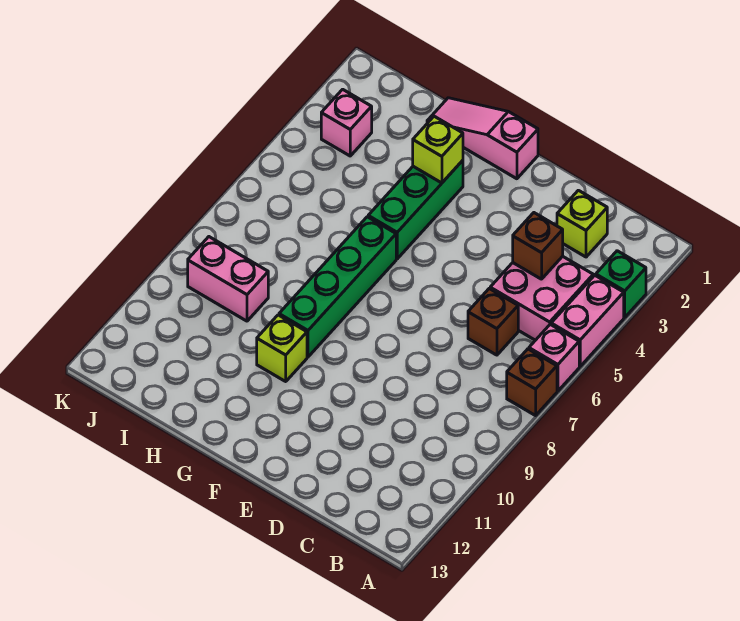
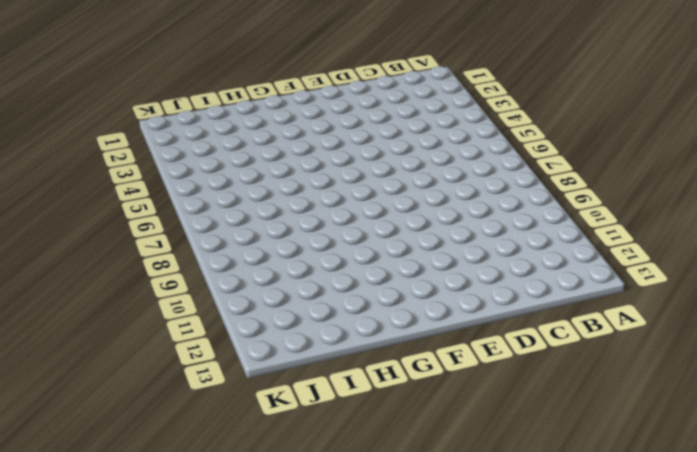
none -> green 1x1 brick [596,251,646,317]
none -> pink 1x2 brick [551,275,624,366]
none -> pink 1x1 brick [529,324,579,391]

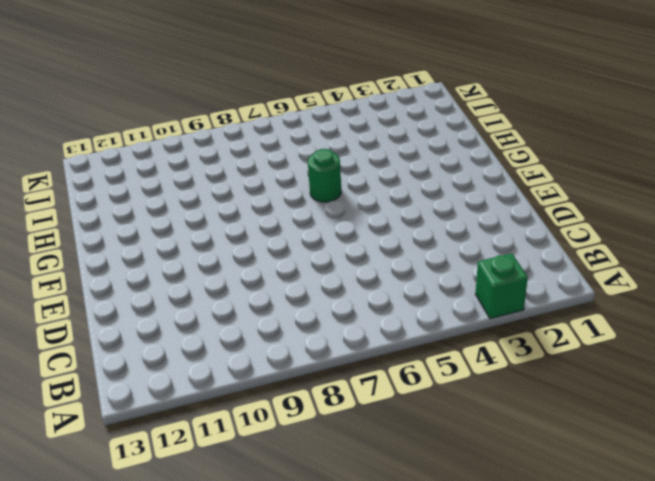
green 1x1 round brick [308,149,341,202] -> green 1x4 brick [279,217,396,357]
none -> pink 1x2 brick [551,275,624,366]
none -> pink 1x1 brick [529,324,579,391]
none -> brown 1x1 brick [507,349,557,416]

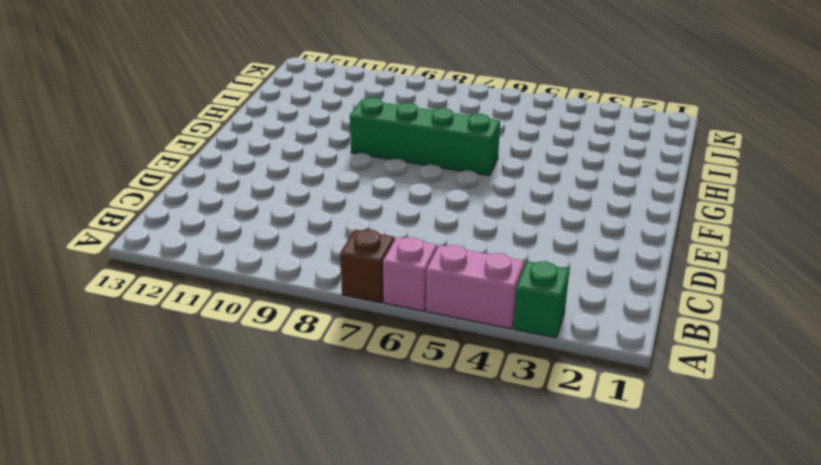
none -> pink 2x2 brick [490,256,593,340]
none -> lime 1x1 brick [557,190,607,257]
none -> brown 1x1 brick [468,289,518,355]

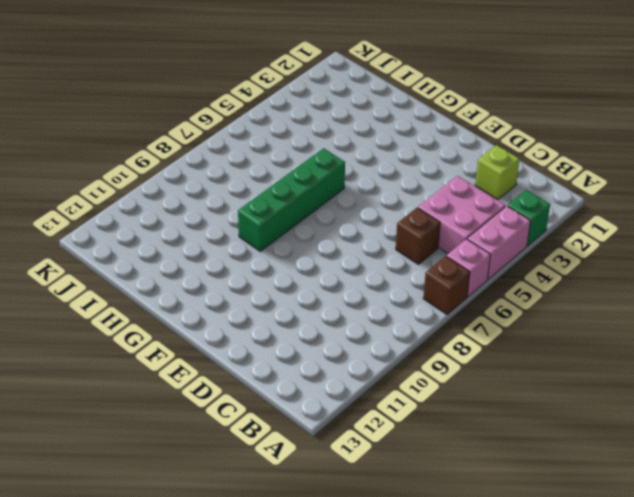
none -> pink 1x3 slope [427,98,538,179]
none -> green 1x3 brick [368,160,463,259]
none -> lime 1x1 brick [257,315,307,381]

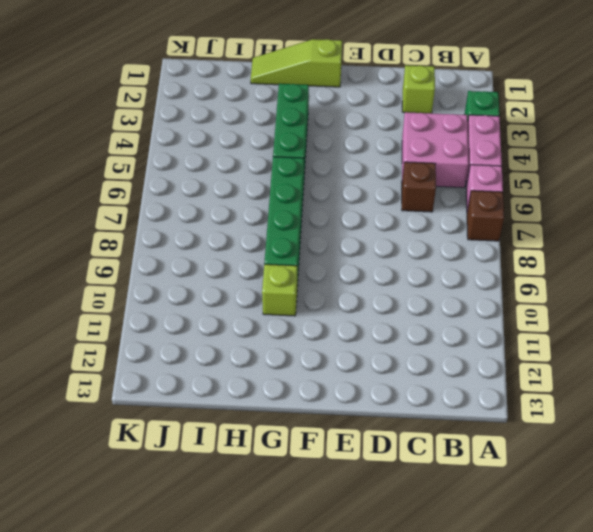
lime 1x3 slope [251,39,342,87] -> pink 1x3 slope [427,98,538,179]
none -> pink 1x2 brick [188,237,268,321]
none -> pink 1x1 brick [321,89,372,156]
none -> brown 1x1 brick [513,213,563,279]

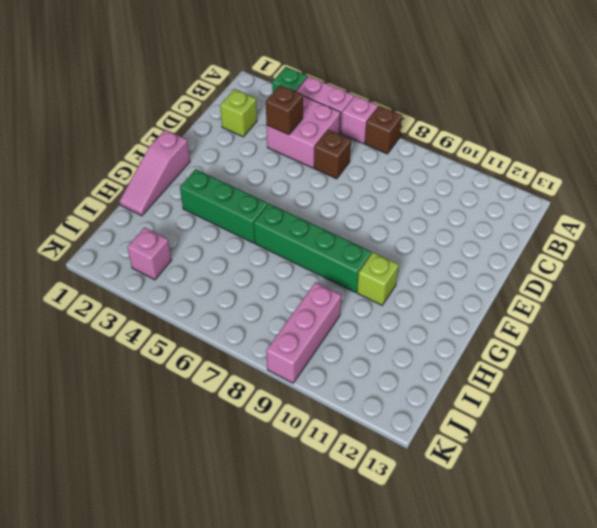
pink 1x3 brick [266,282,341,383] -> pink 1x2 brick [188,237,268,321]
none -> lime 1x1 brick [413,116,463,183]

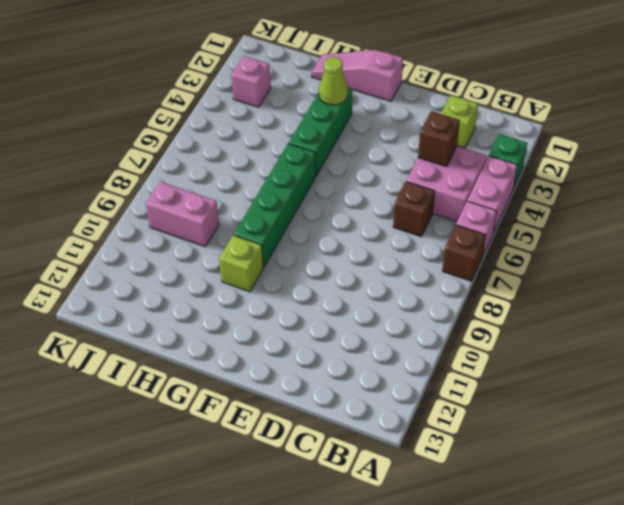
lime 1x1 cone [319,57,348,105] -> lime 1x1 brick [413,116,463,183]

